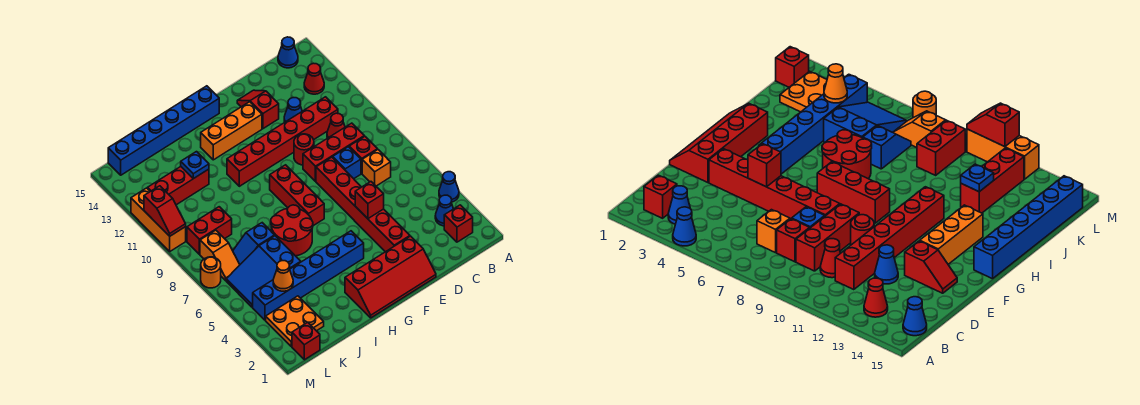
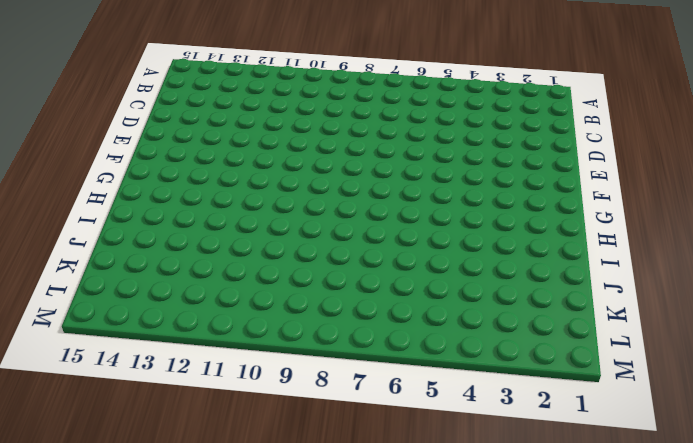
none -> blue 1x1 cone [439,172,459,202]
none -> red 1x1 brick [444,205,473,242]
none -> blue 1x1 cone [435,195,453,226]
none -> red 1x1 cone [304,63,324,94]

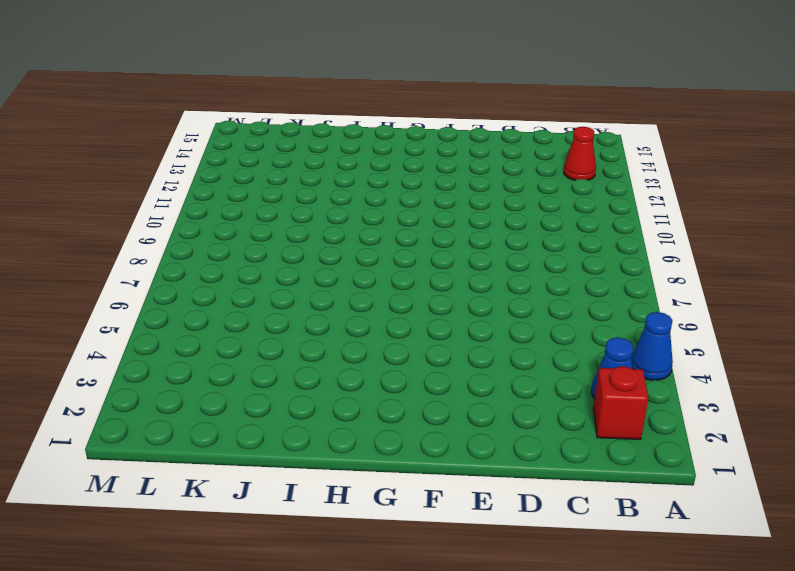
none -> blue 1x1 cone [278,37,298,68]
none -> orange 1x1 brick [362,150,391,186]
none -> red 1x1 brick [349,136,377,173]
none -> red 1x3 brick [303,123,364,181]

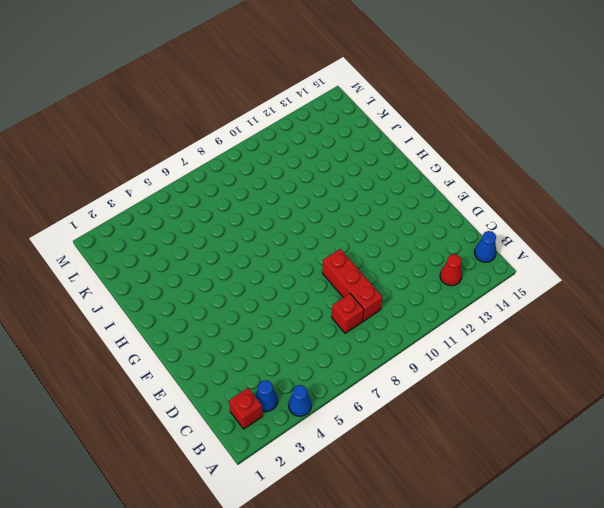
none -> orange 1x1 brick [362,150,391,186]
none -> red 1x1 cone [327,113,345,138]
none -> red 1x6 brick [227,97,338,186]
none -> blue 1x1 brick [333,147,361,179]

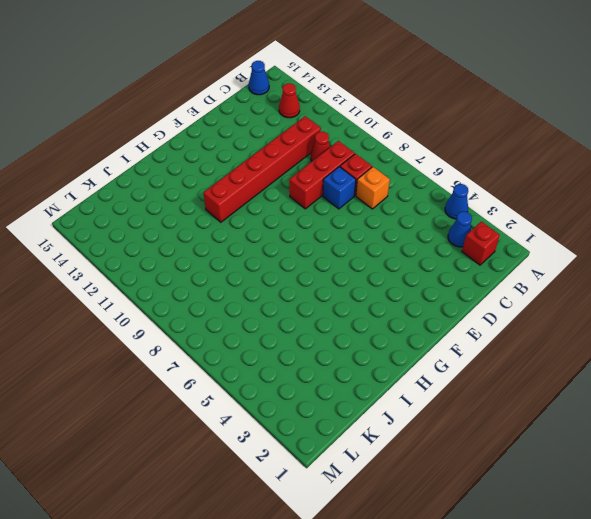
none -> blue 1x1 cone [284,98,302,122]
none -> red 2x4 slope [345,236,436,318]
none -> red 1x6 brick [316,157,410,252]
none -> red 1x1 round brick [294,134,314,165]

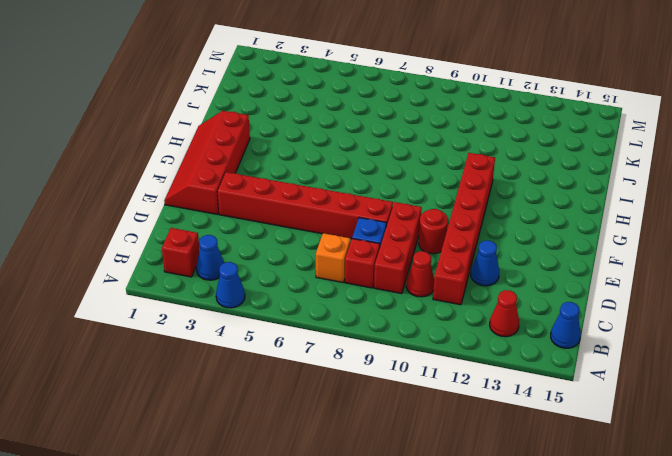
none -> red 1x2 slope [237,90,279,129]
none -> orange 1x3 brick [201,102,262,160]
none -> blue 1x6 brick [253,231,364,320]
none -> red 1x3 brick [270,165,324,226]

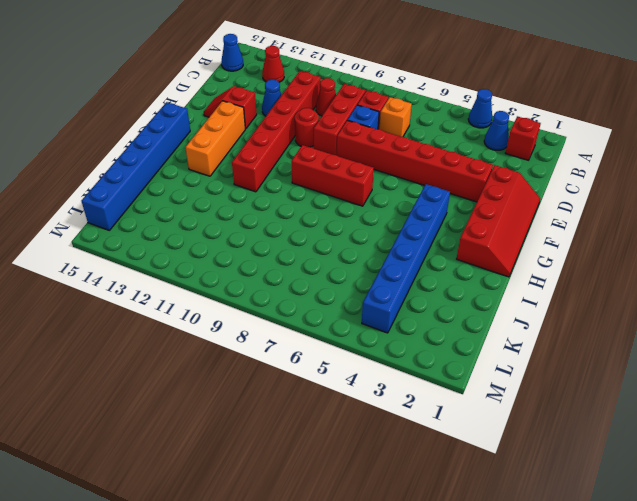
none -> red 2x2 round brick [271,205,313,256]
none -> blue 2x3 slope [226,236,301,307]
none -> blue 1x2 slope [233,223,275,264]
none -> red 1x3 brick [148,167,209,205]

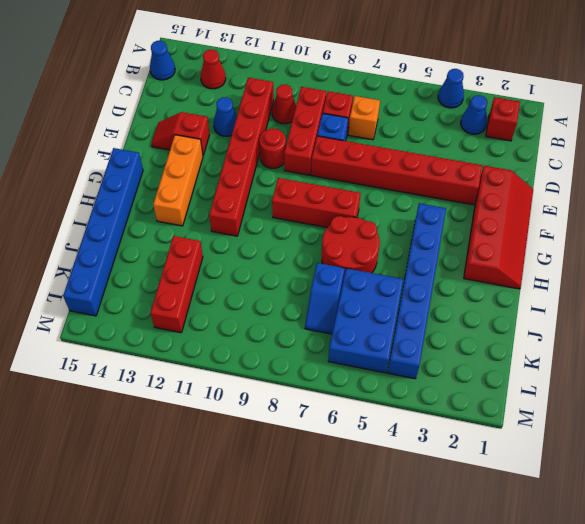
blue 2x3 brick [328,268,403,373] -> blue 2x3 slope [226,236,301,307]
none -> orange 2x2 plate [266,296,324,346]
none -> red 1x2 brick [187,207,232,254]
none -> red 1x1 brick [292,322,320,360]
none -> orange 1x2 slope [200,230,240,281]

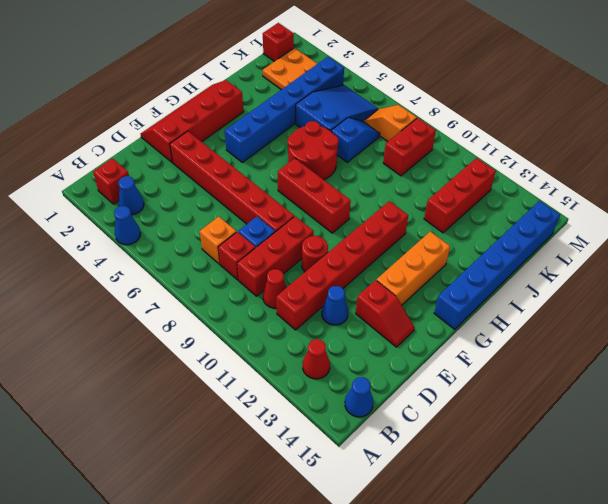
none -> orange 1x1 round brick [201,257,221,288]
none -> orange 1x3 brick [131,188,186,251]
none -> red 1x1 brick [355,182,384,219]
none -> blue 1x1 plate [181,152,209,179]

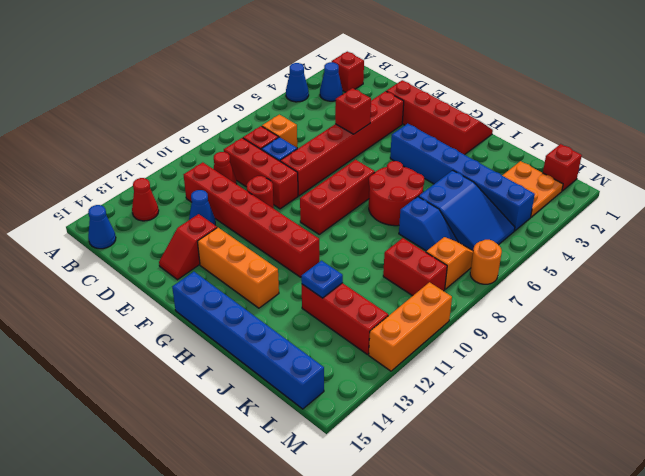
none -> orange 1x1 cone [273,261,293,291]
none -> red 1x2 slope [144,186,186,236]

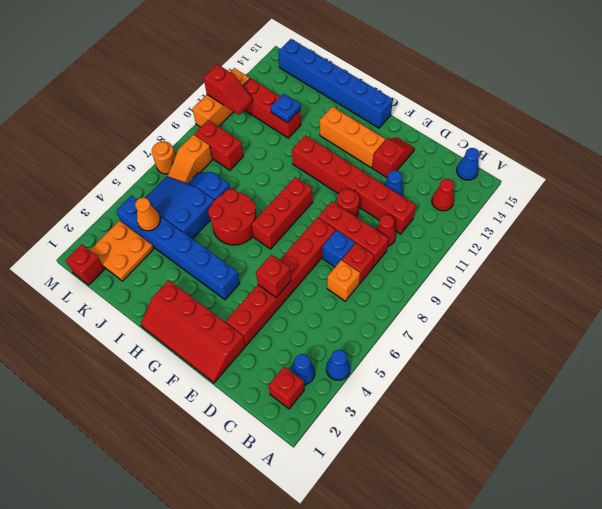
red 1x2 slope [204,64,253,115] -> red 1x2 slope turned to [144,186,186,236]

